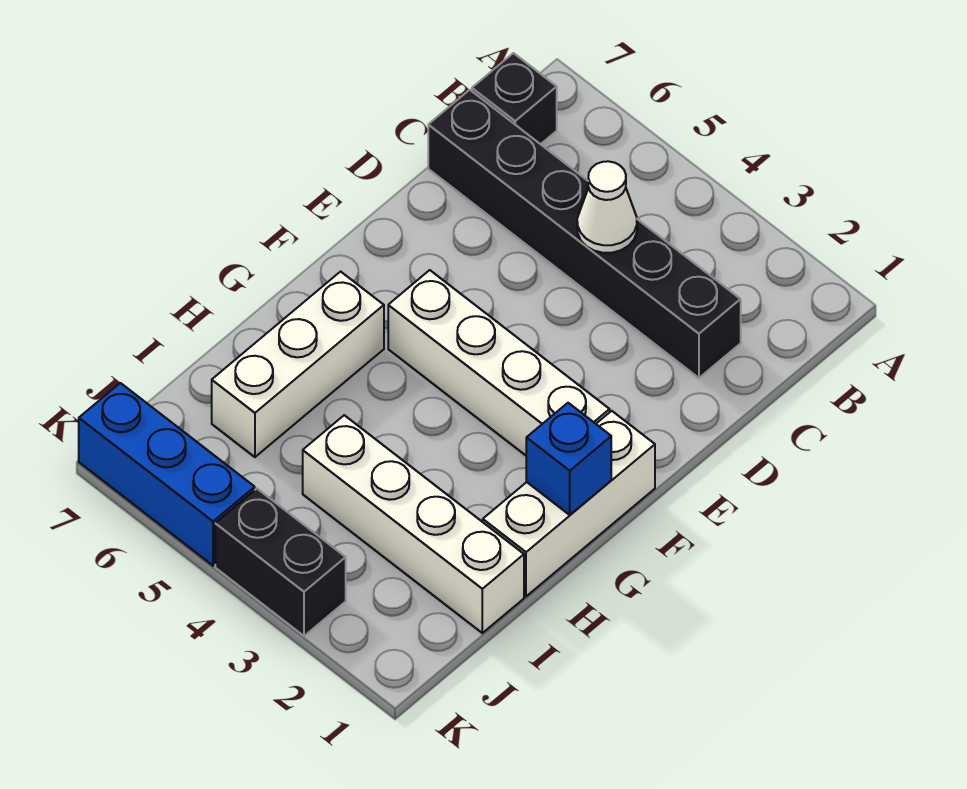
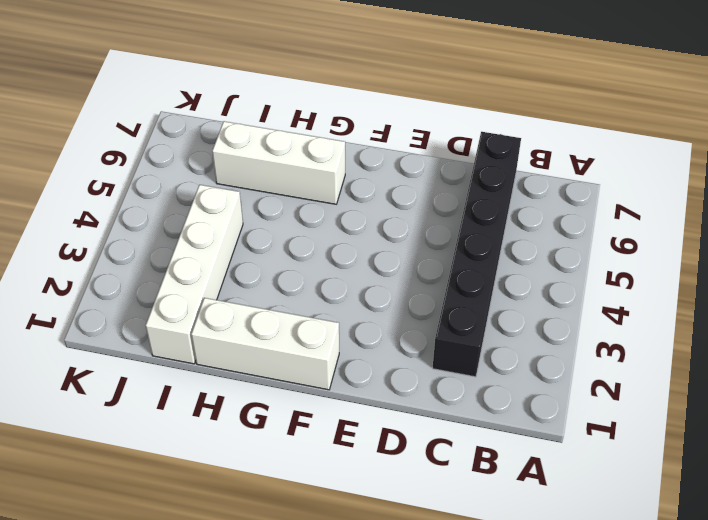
none -> black 1x1 brick [472,53,557,144]
none -> white 1x4 brick [388,270,610,455]

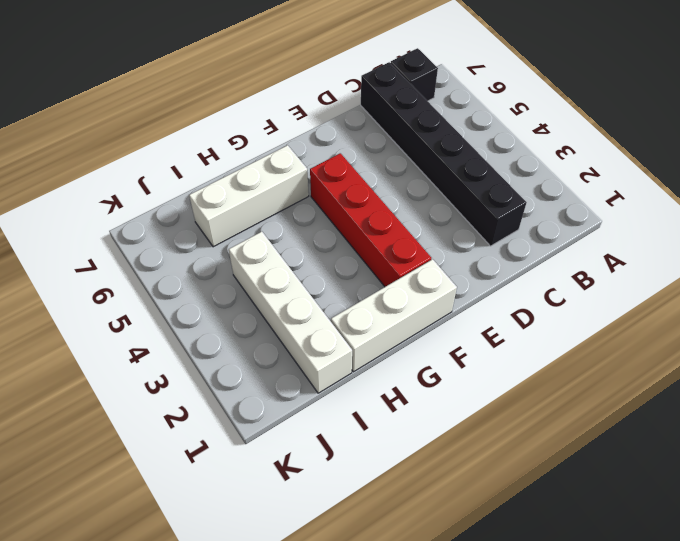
red 1x4 brick [310,153,431,287] -> white 1x4 brick [388,270,610,455]
none -> black 1x2 brick [215,489,346,636]
none -> blue 1x3 brick [79,383,255,566]

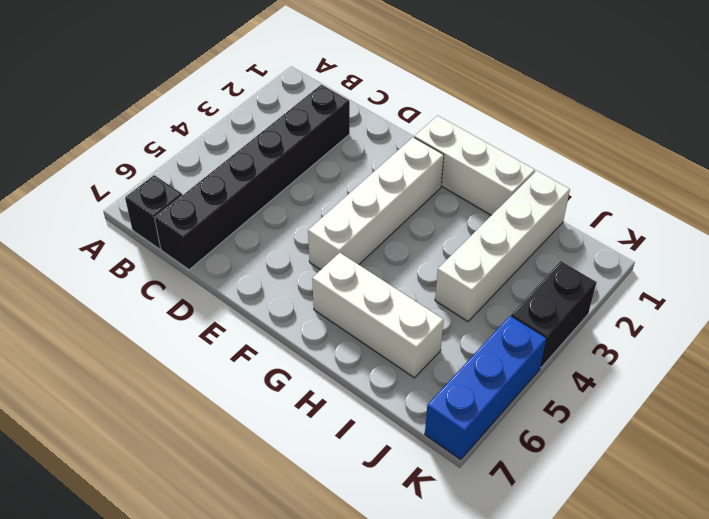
none -> white 1x1 cone [577,161,637,253]
none -> blue 1x1 brick [526,403,611,515]

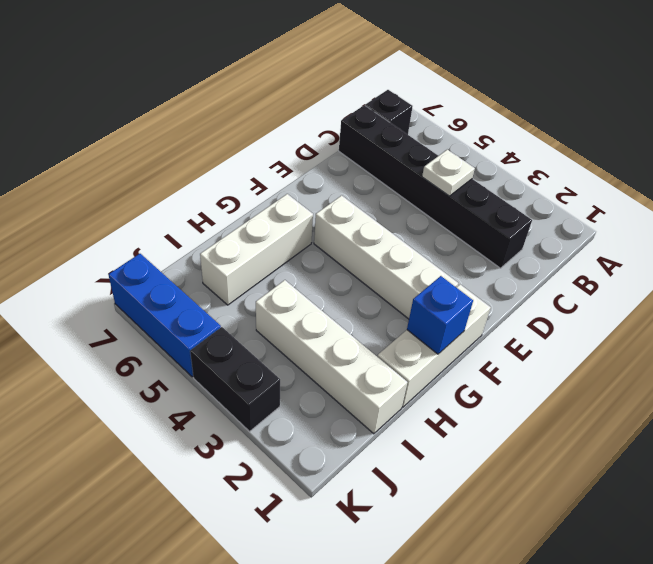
white 1x1 plate [422,150,475,196] -> white 1x1 cone [577,161,637,253]

